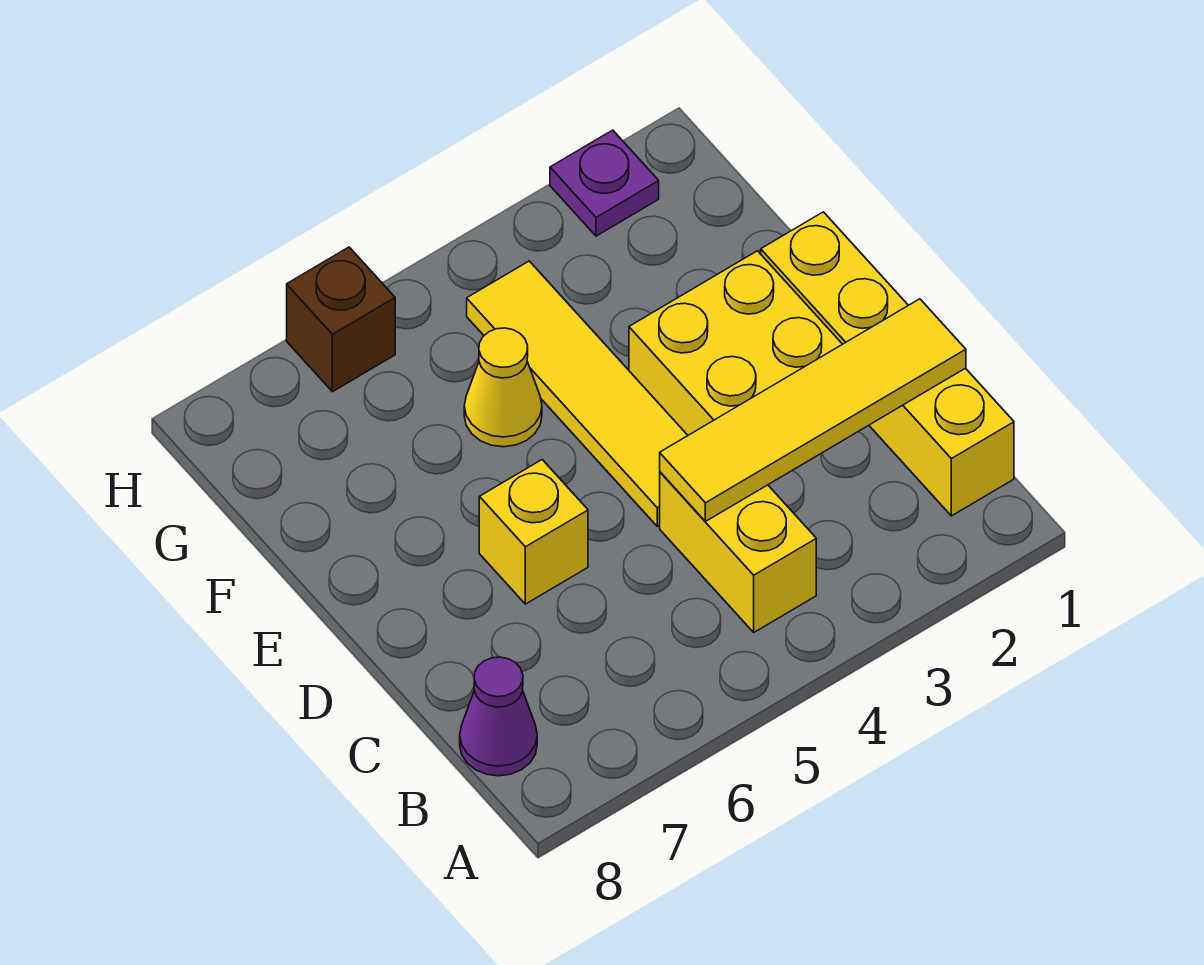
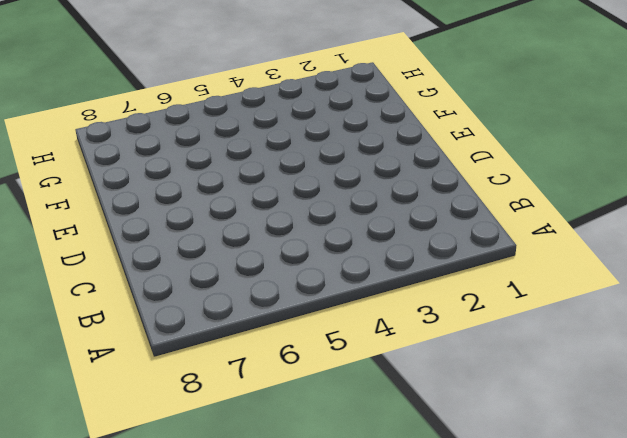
none -> yellow 1x4 brick [761,212,1014,516]
none -> yellow 1x2 brick [660,472,816,632]

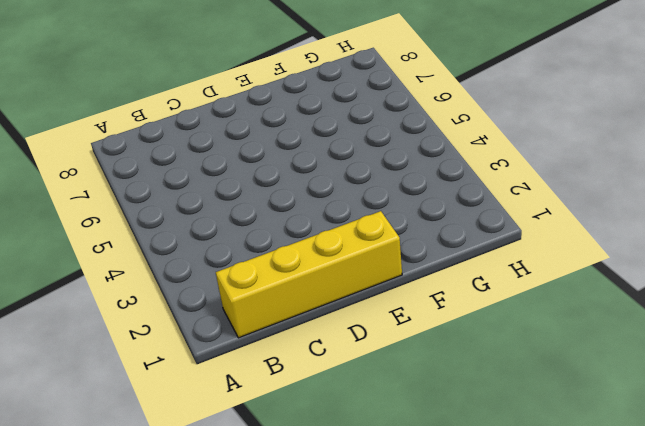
none -> yellow 1x2 brick [660,472,816,632]
none -> purple 1x1 cone [460,657,537,776]

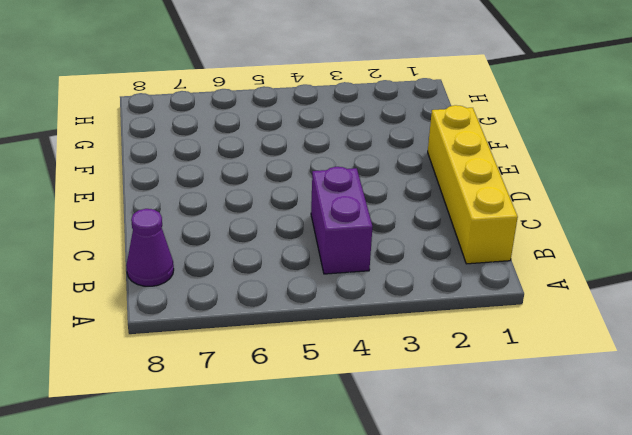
purple 1x2 brick [311,167,373,274] -> yellow 1x2 brick [660,472,816,632]
none -> yellow 2x2 brick [629,251,842,435]
none -> yellow 1x4 tile [467,261,688,526]

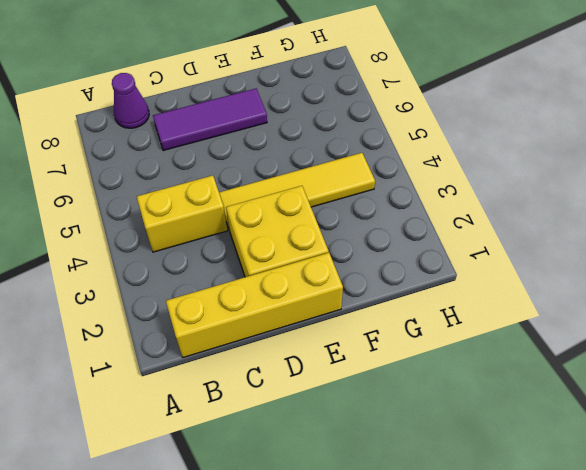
purple 1x3 tile [153,89,267,151] -> none
none -> yellow 1x1 brick [479,460,588,604]
none -> yellow 1x1 cone [464,328,542,447]

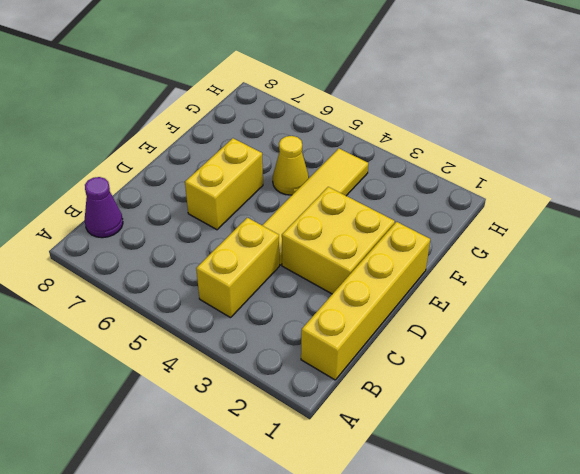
yellow 1x2 brick [185,138,263,230] -> yellow 1x1 brick [479,460,588,604]
none -> purple 1x1 plate [550,130,659,236]
none -> brown 1x1 brick [287,247,395,392]

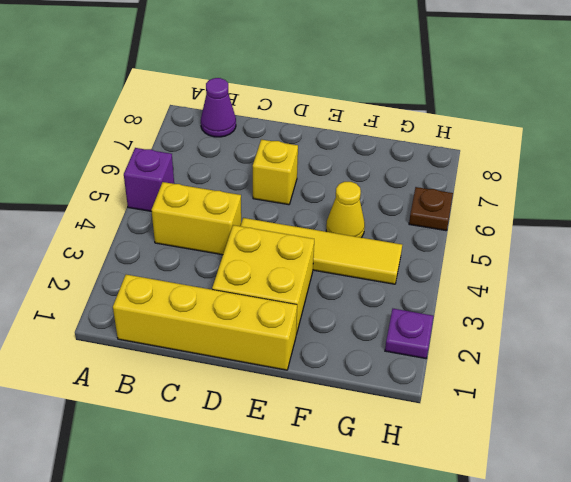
purple 1x1 brick [124,148,174,211] -> none
brown 1x1 plate [409,187,453,231] -> brown 1x1 brick [287,247,395,392]
none -> yellow 1x4 tile [660,299,966,521]

